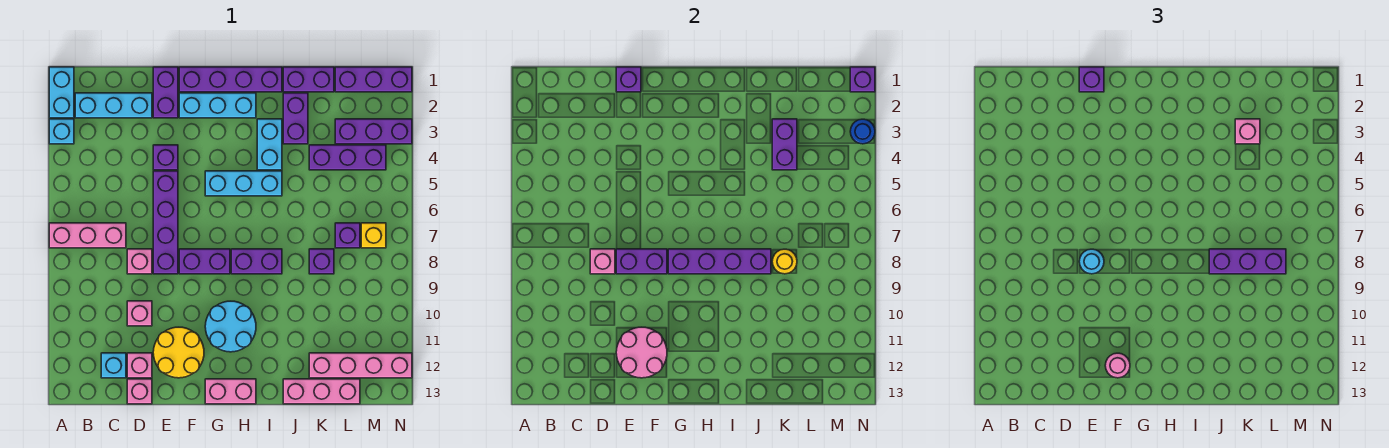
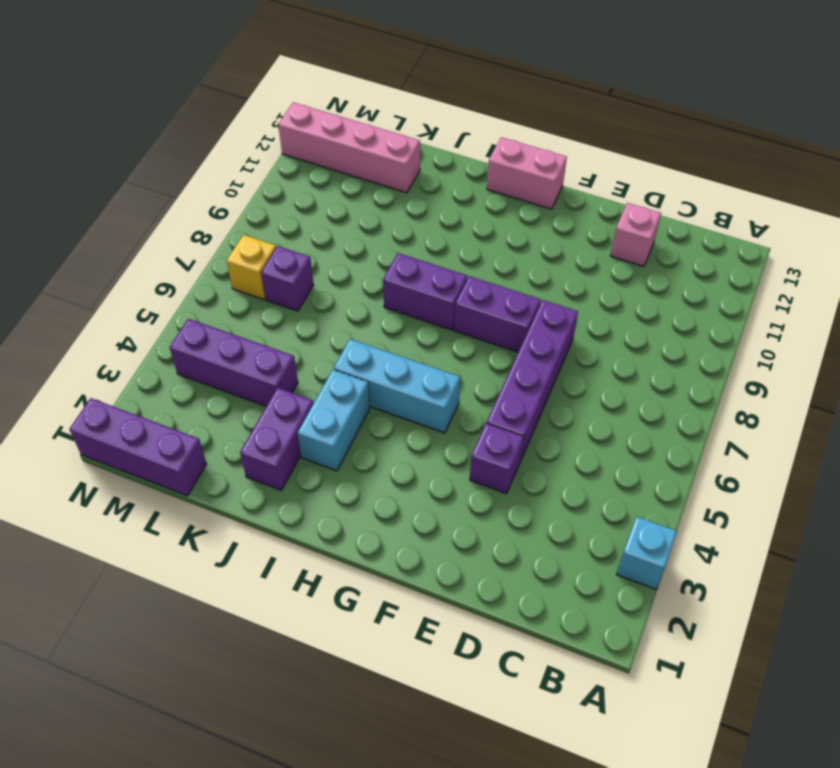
none -> cyan 1x2 brick [49,67,74,118]
none -> pink 1x3 brick [49,223,126,248]
none -> cyan 1x3 brick [75,93,152,118]
none -> cyan 1x1 brick [101,353,126,378]

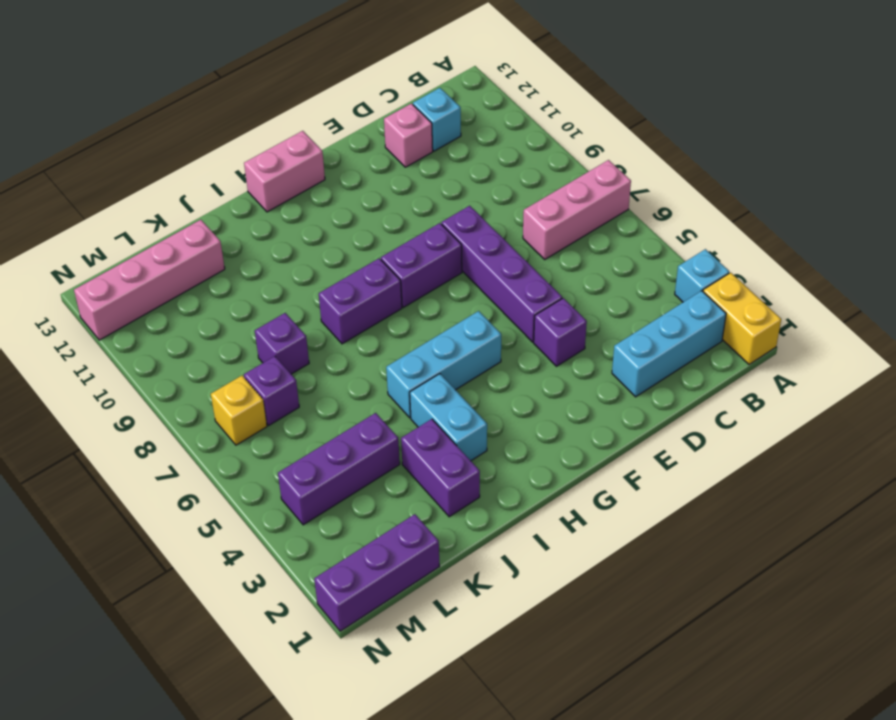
yellow 1x2 brick [703,273,781,364] -> cyan 1x2 brick [49,67,74,118]
none -> pink 1x1 brick [127,249,152,274]
none -> pink 1x1 brick [127,301,152,326]
none -> pink 1x1 brick [127,379,152,404]
none -> purple 1x2 brick [153,67,178,118]

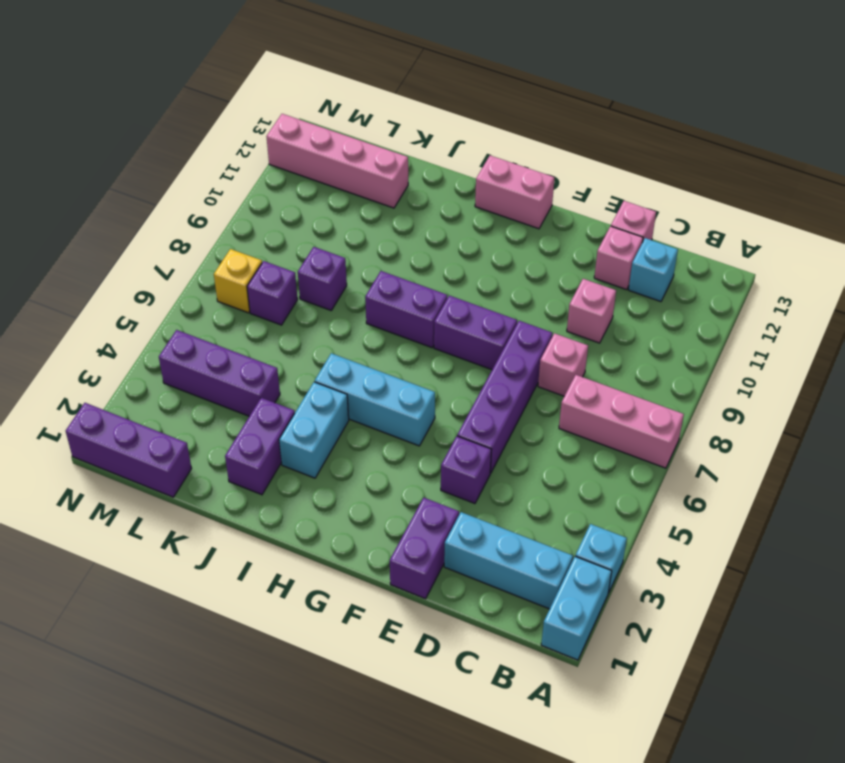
none -> yellow 2x2 round brick [153,327,204,378]
none -> purple 1x4 brick [179,67,282,92]
none -> cyan 1x3 brick [179,93,256,118]
none -> cyan 2x2 round brick [205,301,256,352]

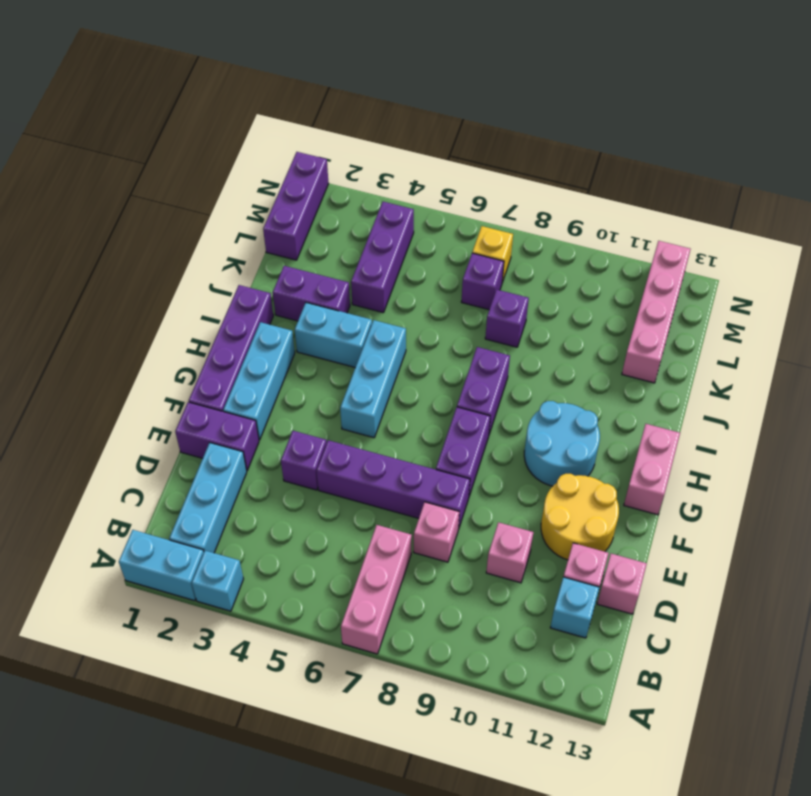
none -> purple 1x2 brick [283,67,334,92]
none -> pink 1x3 brick [283,379,360,404]
none -> purple 1x3 brick [335,119,412,144]
none -> pink 1x1 brick [590,249,615,274]

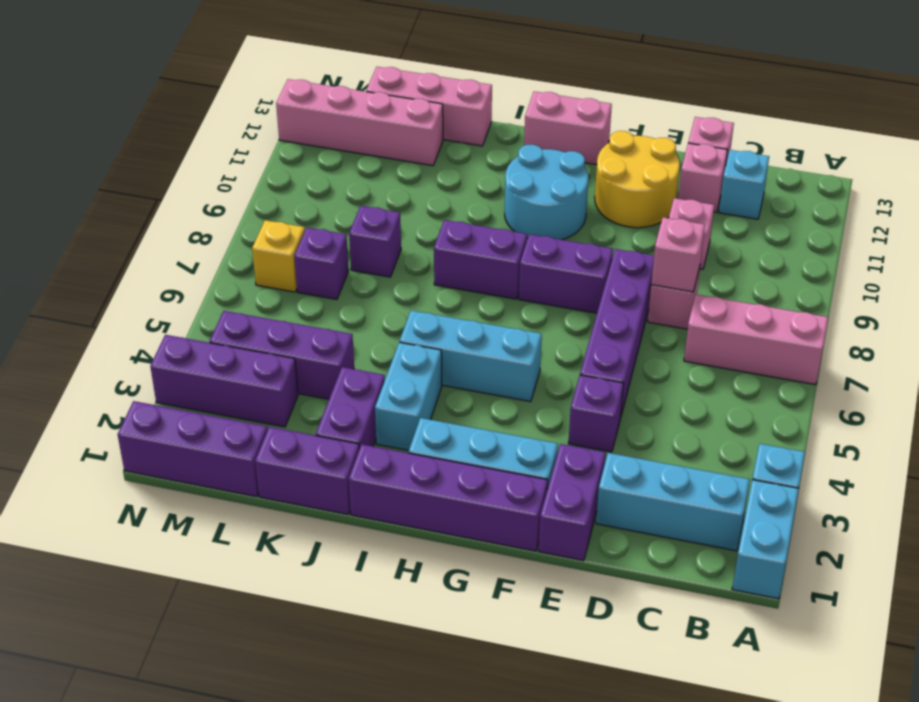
none -> purple 1x1 brick [616,67,641,92]
none -> purple 1x2 brick [616,249,667,274]
none -> pink 2x2 round brick [616,327,667,378]
none -> purple 1x4 brick [668,249,771,274]

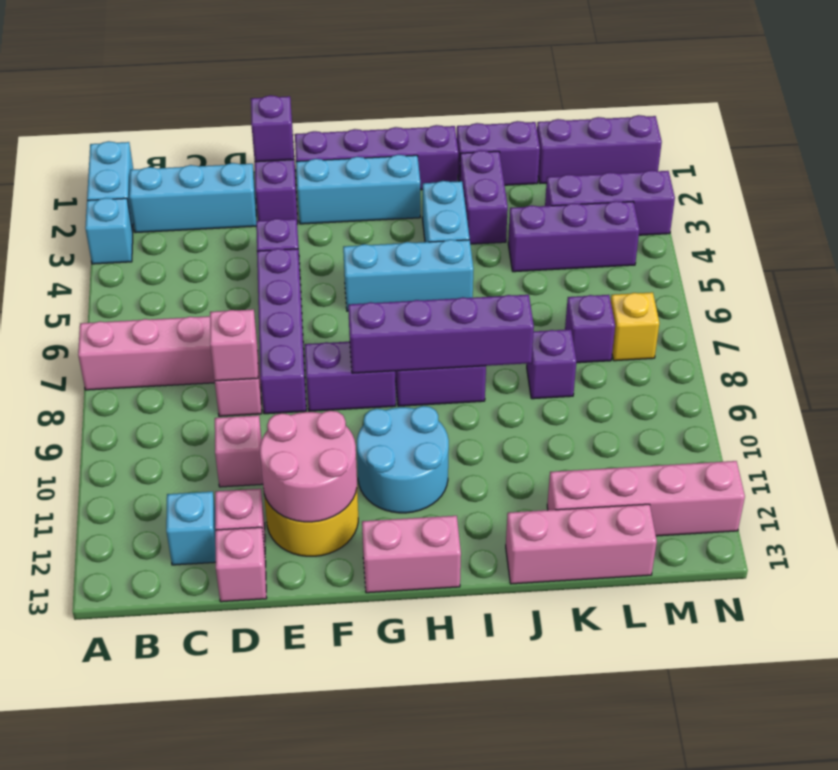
none -> purple 1x2 brick [616,249,667,274]
none -> purple 1x2 brick [772,119,797,170]
none -> yellow 1x1 round brick [772,249,797,274]
none -> purple 1x1 brick [850,67,875,92]

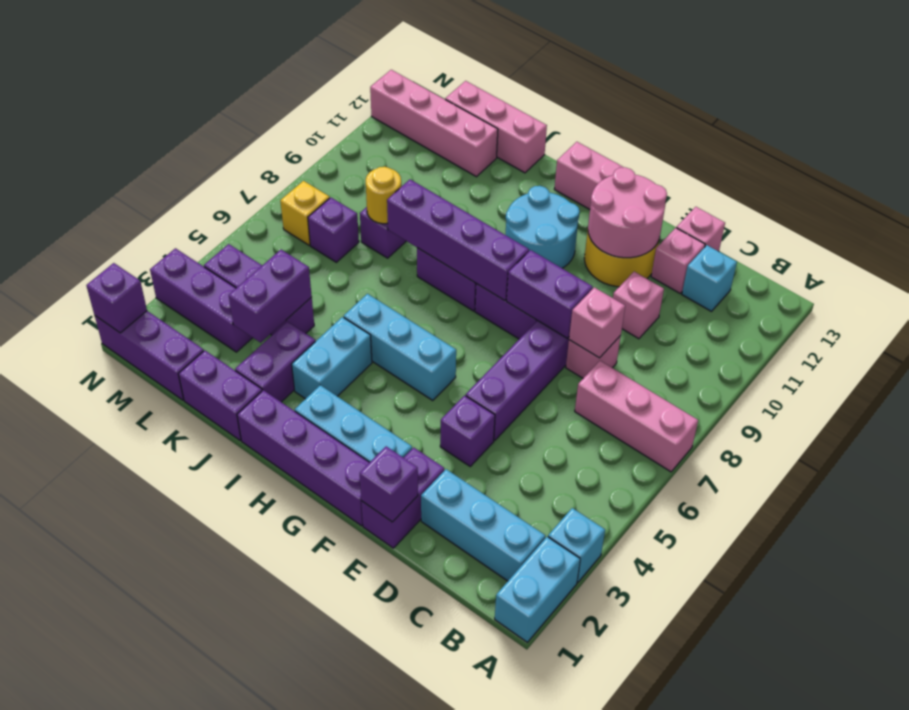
none -> blue 1x1 round brick [850,119,875,144]
none -> purple 1x1 brick [1079,67,1104,92]
none -> cyan 1x1 round brick [1079,249,1104,274]
none -> pink 1x1 round brick [1105,353,1130,378]

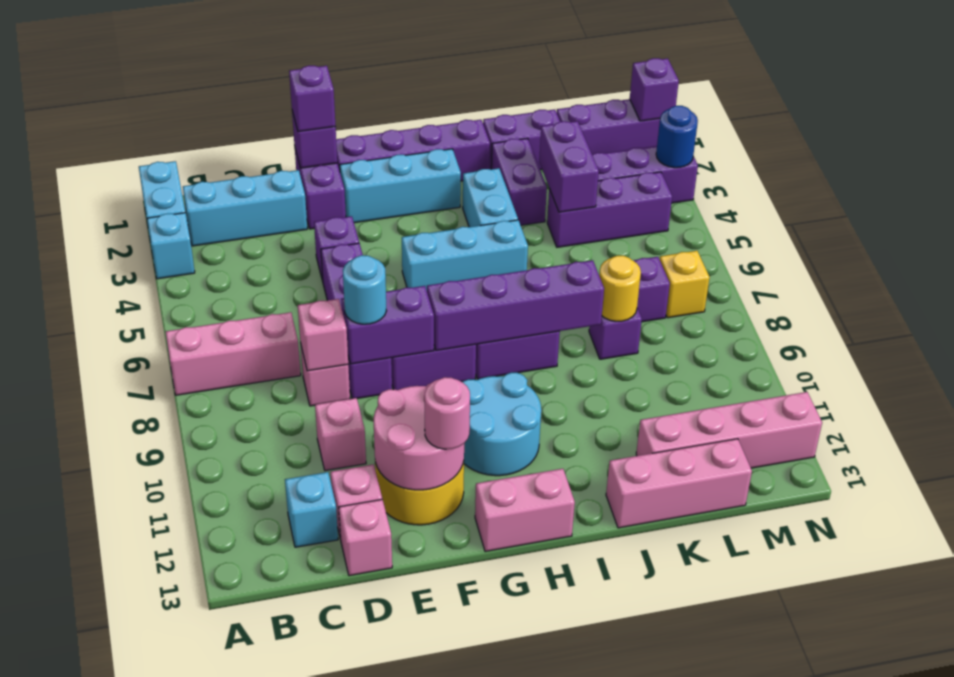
none -> purple 1x3 brick [1209,249,1286,274]
none -> pink 1x1 brick [1235,119,1260,144]

